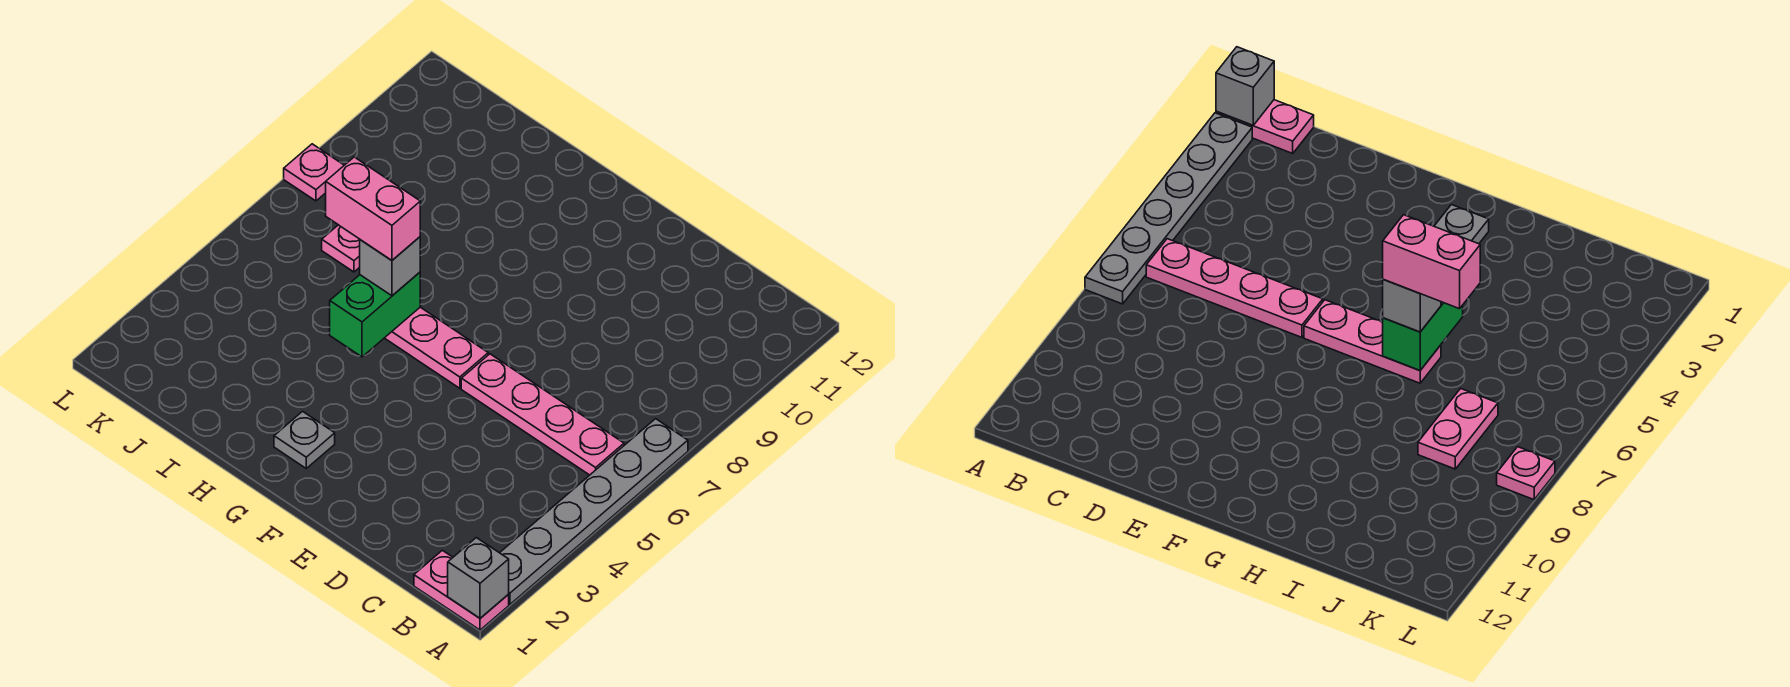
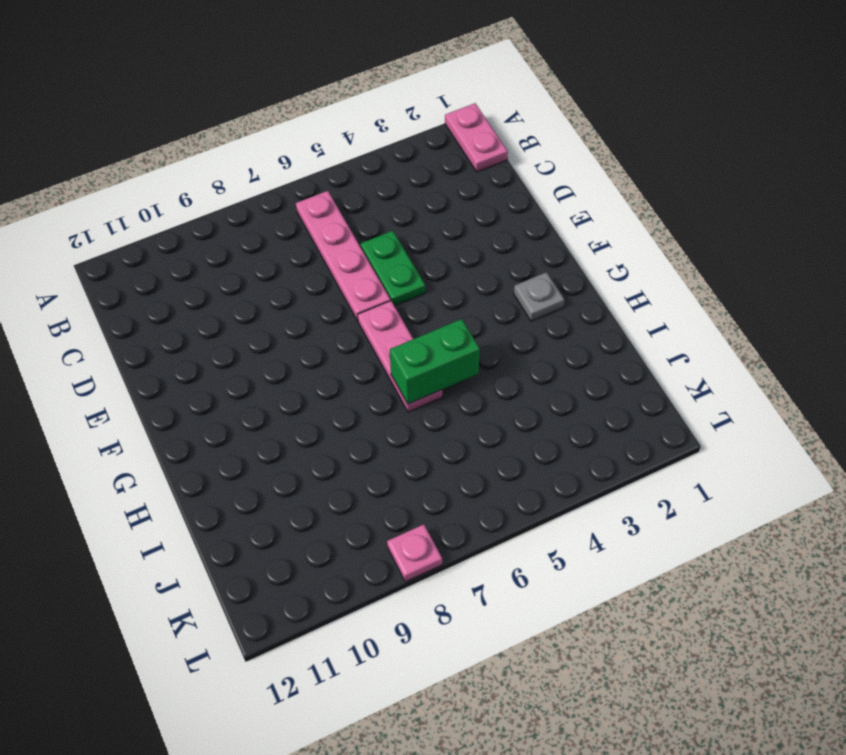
green 1x2 plate [360,231,425,306] -> none
none -> grey 1x6 plate [500,419,688,604]
none -> pink 1x2 plate [322,225,360,272]

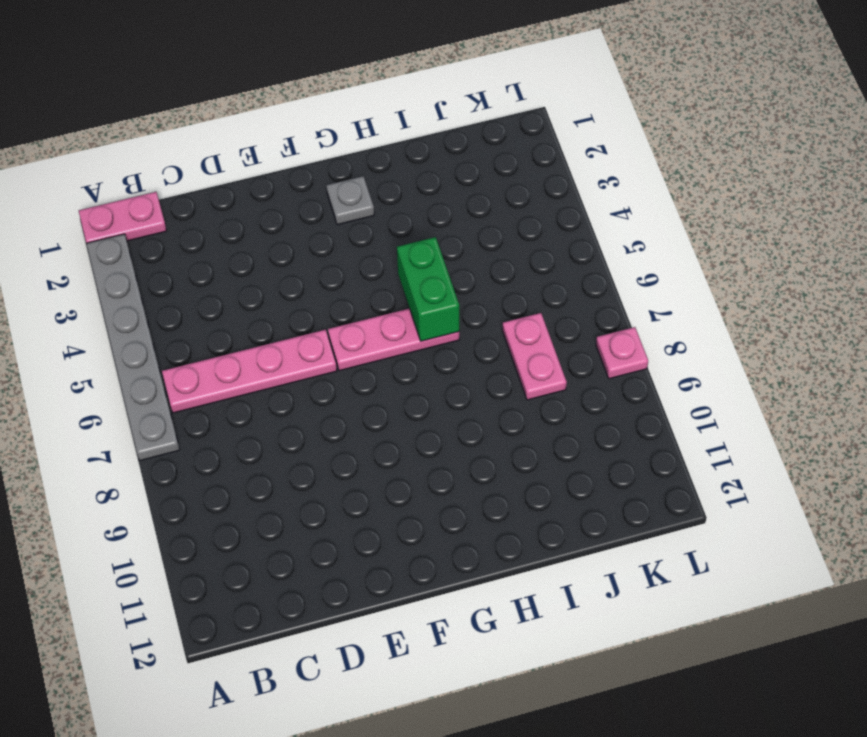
none -> grey 1x1 brick [448,538,509,618]
none -> grey 1x1 brick [360,237,420,296]

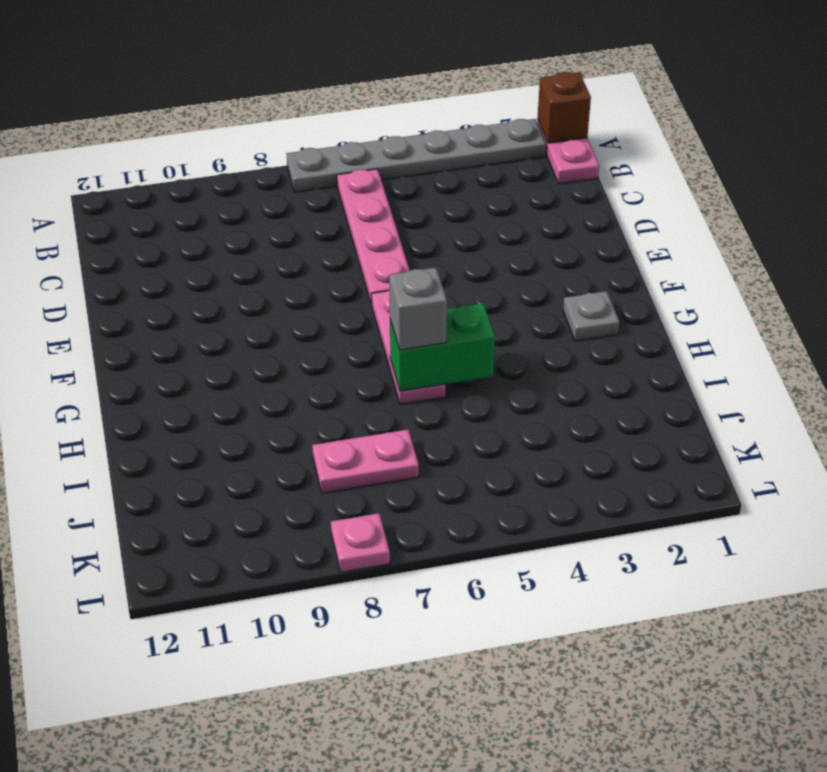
brown 1x1 brick [538,72,591,143] -> grey 1x1 brick [448,538,509,618]
none -> pink 1x2 brick [326,157,420,260]

